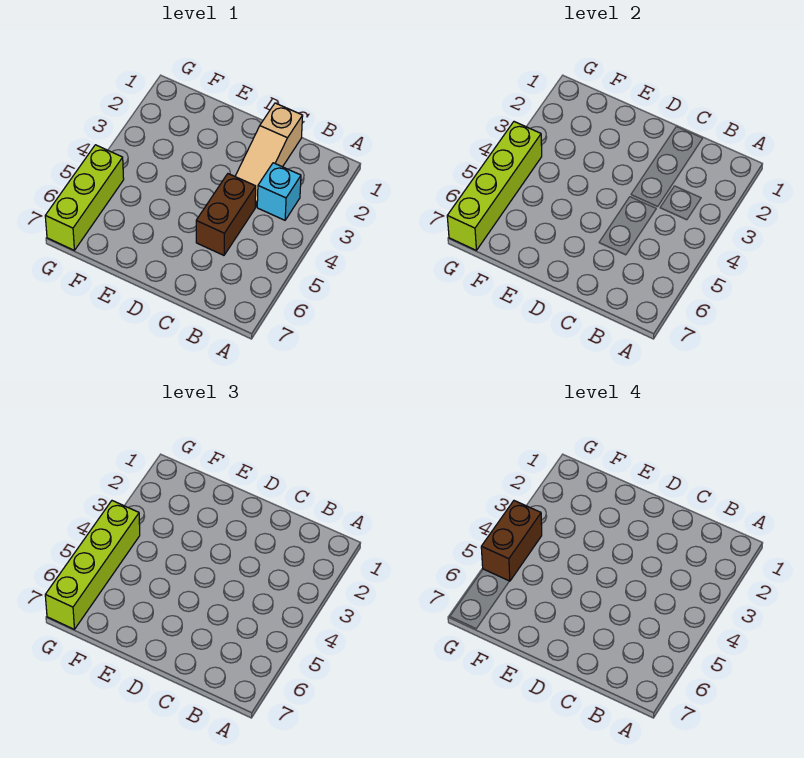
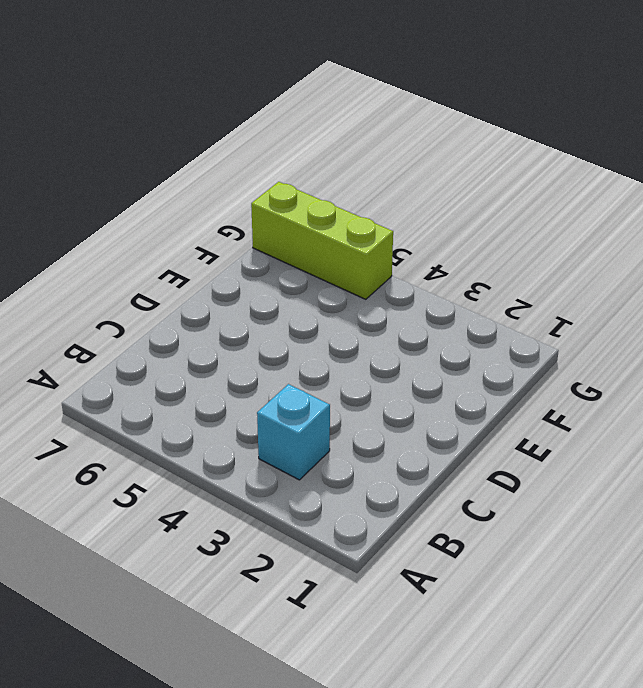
none -> tan 1x3 slope [235,103,303,207]
none -> brown 1x2 brick [196,174,256,255]

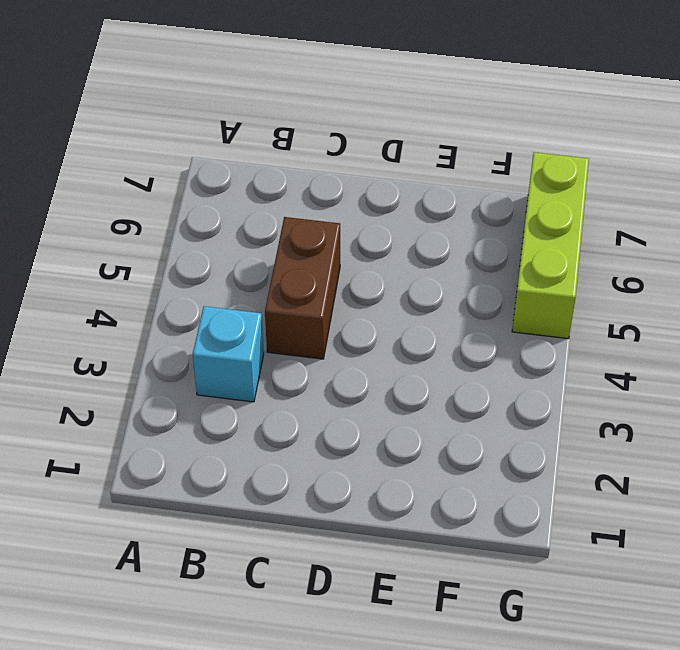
none -> tan 1x3 slope [235,103,303,207]
none -> lime 1x4 brick [447,122,542,250]

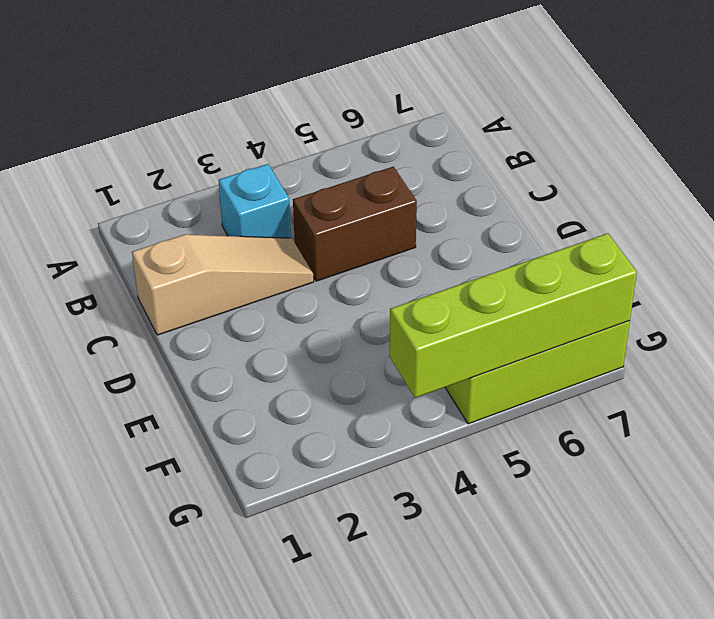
none -> lime 1x4 brick [45,501,140,629]
none -> brown 1x2 brick [481,501,542,581]

